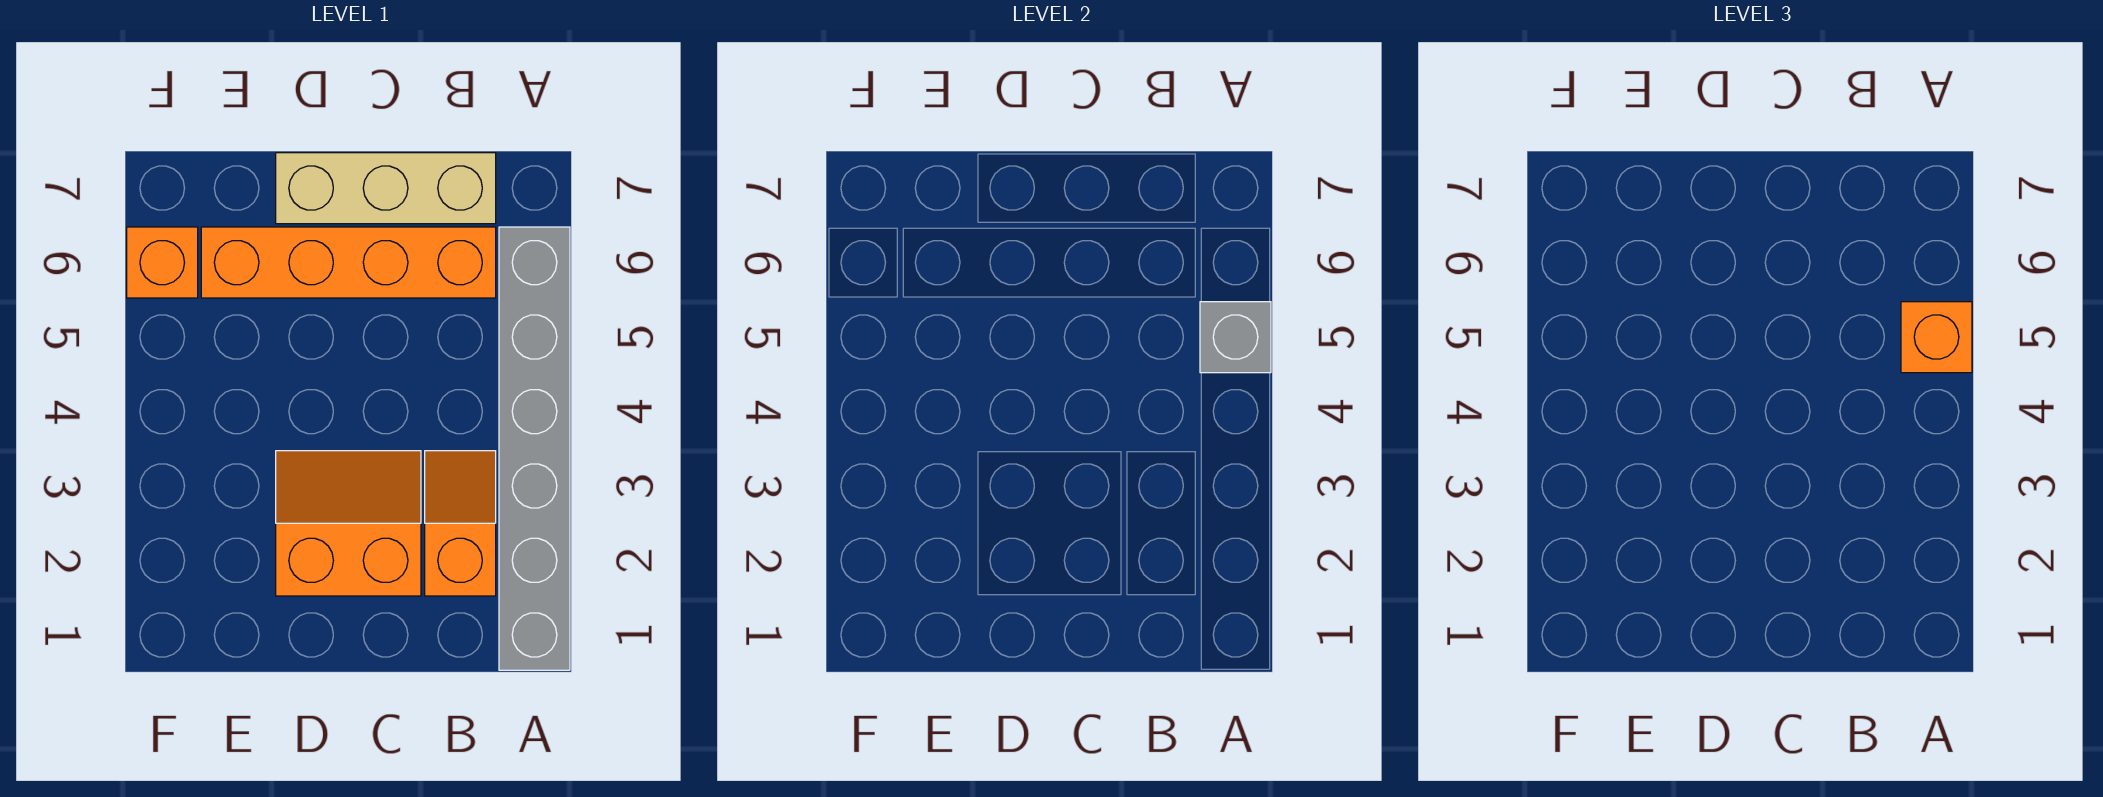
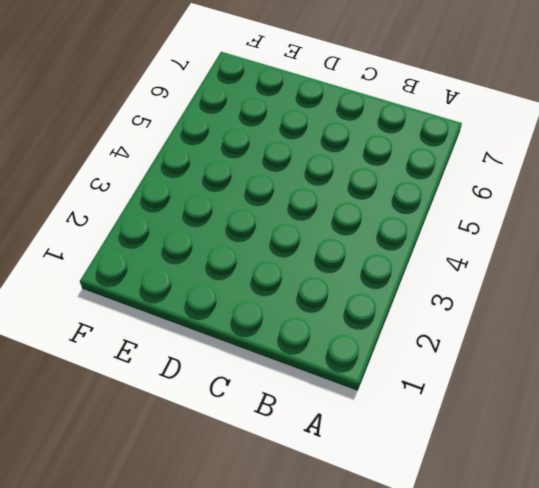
none -> grey 1x6 brick [499,227,570,670]
none -> orange 1x2 slope [425,451,496,596]

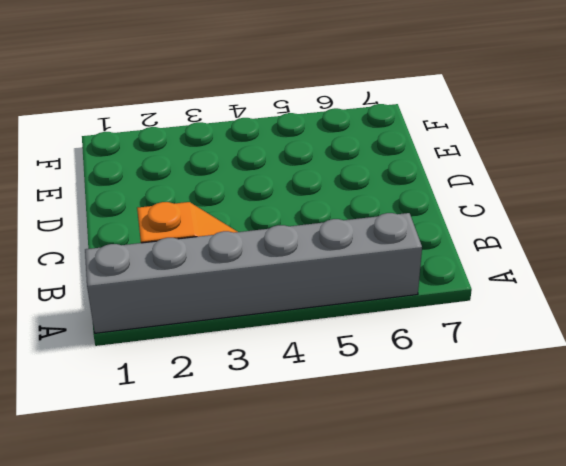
none -> orange 1x4 brick [201,227,496,298]
none -> tan 1x3 brick [276,153,496,224]

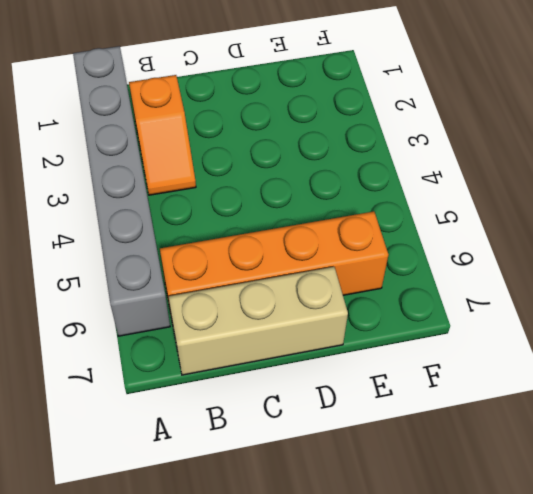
none -> orange 2x2 slope [276,451,421,596]
none -> orange 1x1 brick [127,227,198,298]

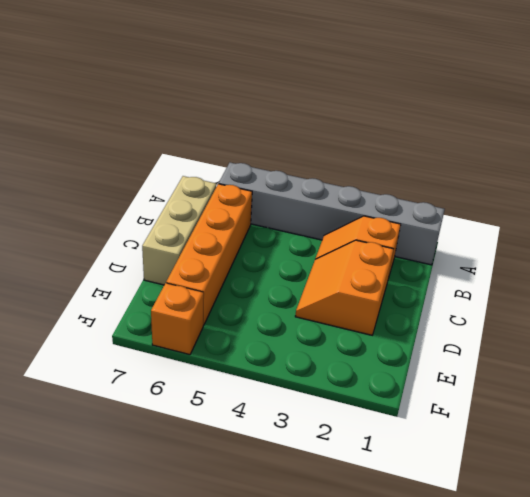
none -> grey 1x1 brick [1200,302,1271,373]
none -> orange 1x1 brick [1901,302,1972,373]

